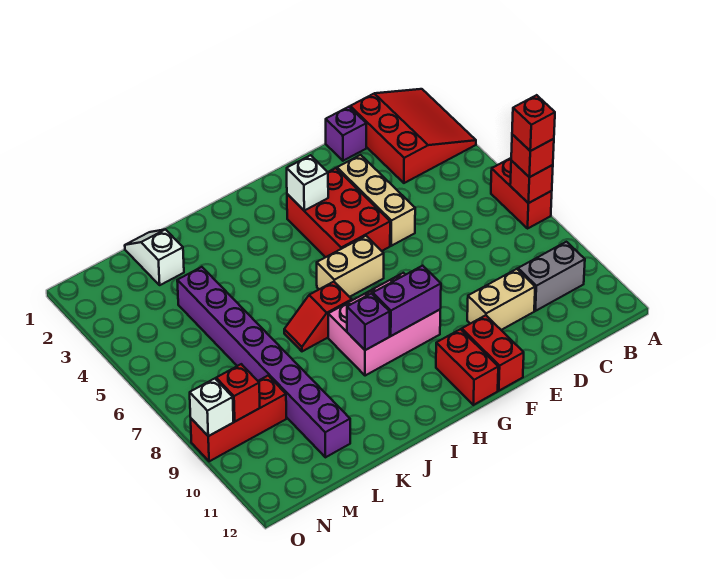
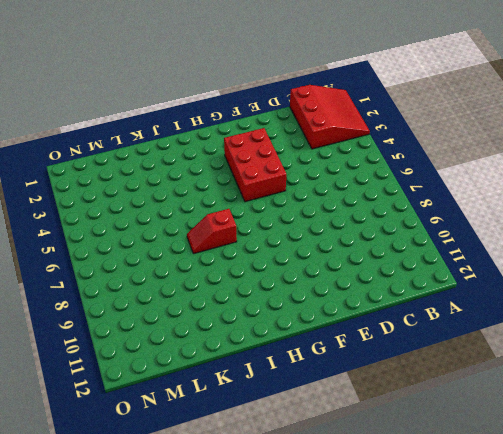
none -> red 1x2 brick [491,158,552,228]
none -> grey 1x2 brick [518,242,585,311]
none -> purple 1x1 brick [326,107,366,161]

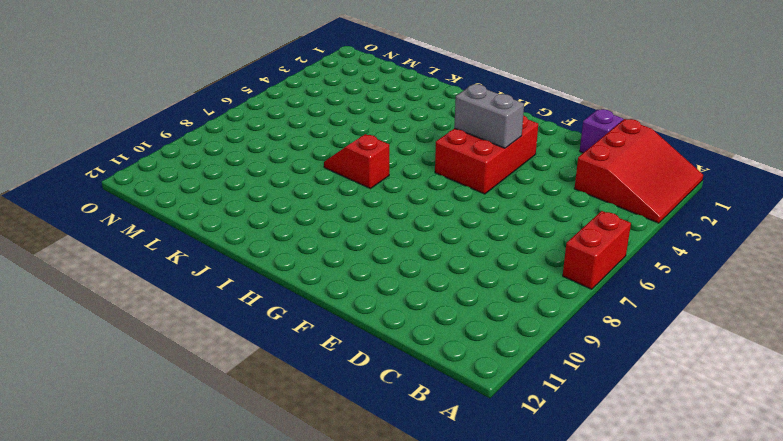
grey 1x2 brick [454,84,524,148] -> grey 1x2 brick moved to [518,242,585,311]
none -> tan 1x2 brick [467,269,535,330]
none -> tan 1x3 brick [337,155,415,246]
none -> red 1x2 brick [462,315,524,391]

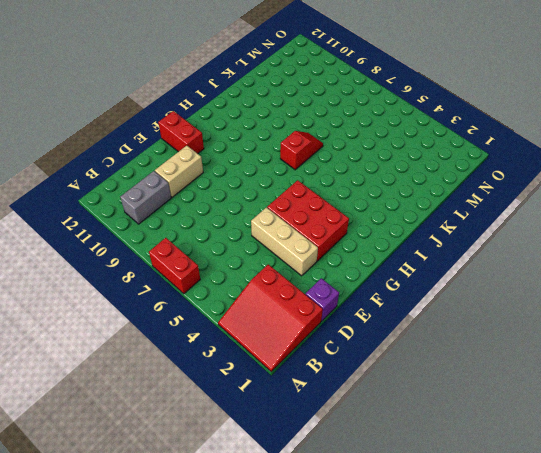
none -> tan 1x2 brick [317,236,384,297]
none -> pink 2x3 brick [328,273,440,376]
none -> red 1x2 brick [436,329,498,405]

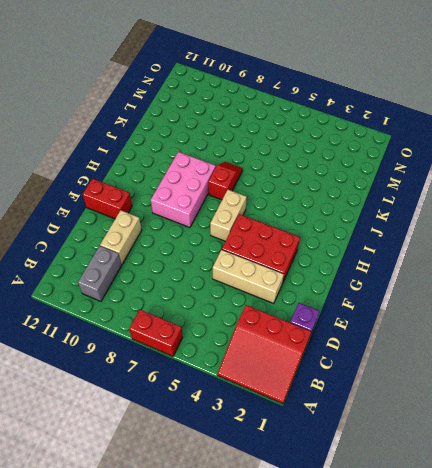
none -> red 1x2 brick [436,329,498,405]
none -> white 1x2 slope [125,229,184,285]
none -> purple 1x8 brick [177,267,350,457]

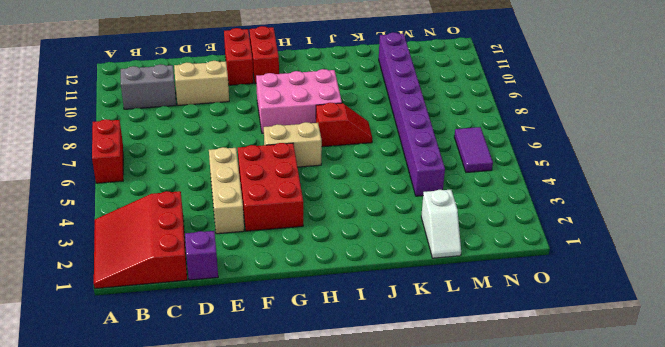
purple 1x2 tile [454,127,493,172] -> none
none -> red 1x3 brick [191,376,286,461]
none -> red 1x1 brick [510,161,553,203]
none -> white 1x1 brick [287,155,328,211]

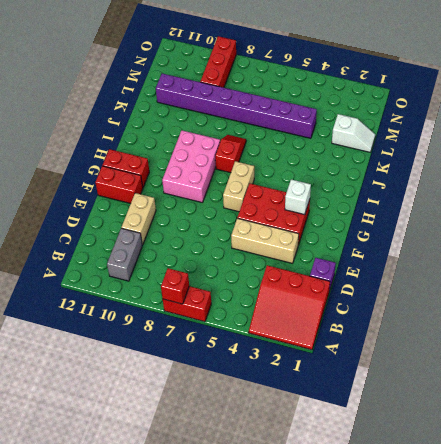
none -> purple 1x2 brick [373,266,441,336]
none -> purple 1x1 brick [347,293,390,350]
none -> red 1x1 brick [216,364,260,421]

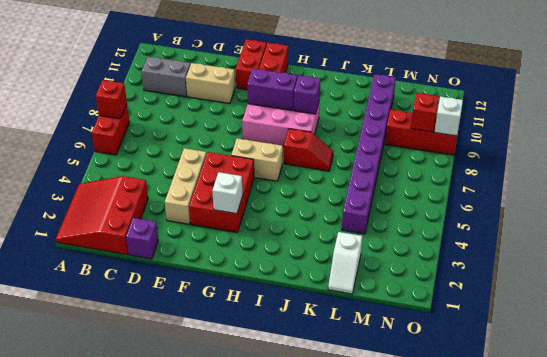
none -> red 1x1 brick [511,134,554,177]
none -> red 1x1 brick [512,95,555,151]

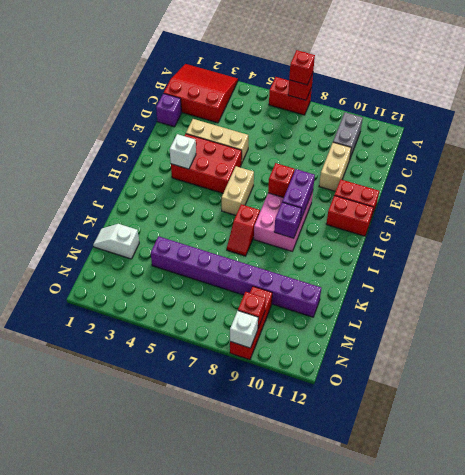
red 1x1 brick [268,163,295,198] -> red 1x1 brick moved to [512,95,555,151]

